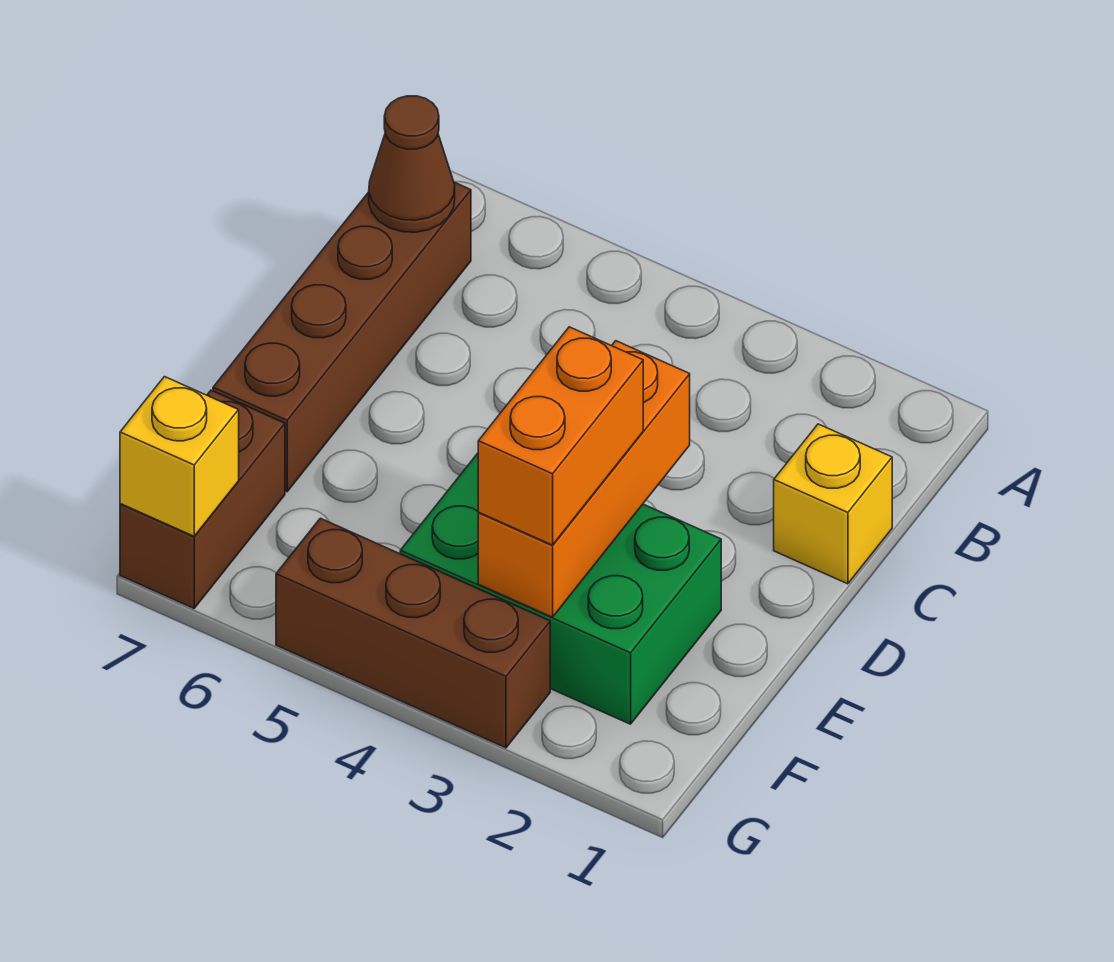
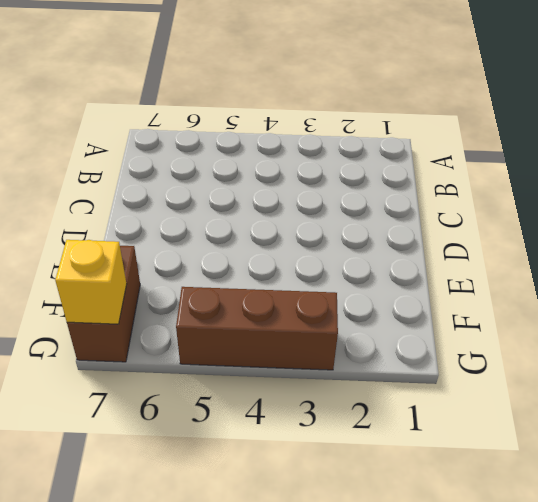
none -> brown 1x4 brick [213,182,471,492]
none -> yellow 1x1 brick [774,424,892,584]

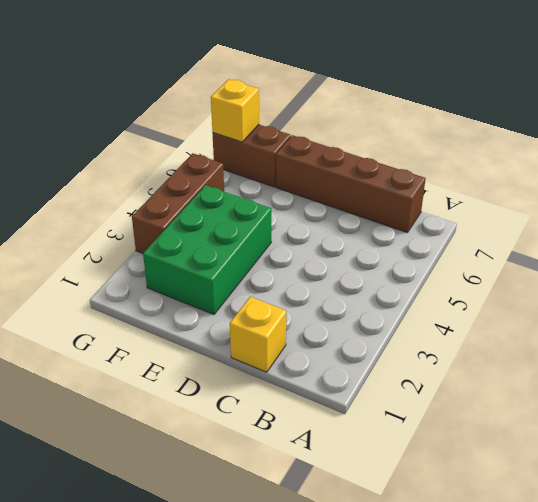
none -> brown 1x1 cone [369,96,455,232]
none -> orange 1x3 brick [478,341,690,617]

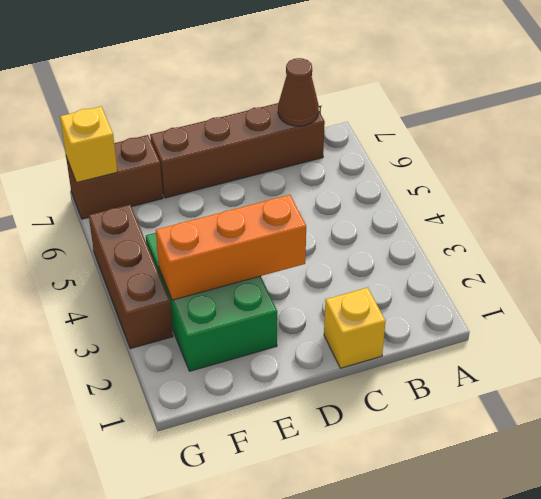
none -> orange 1x2 brick [478,327,643,545]

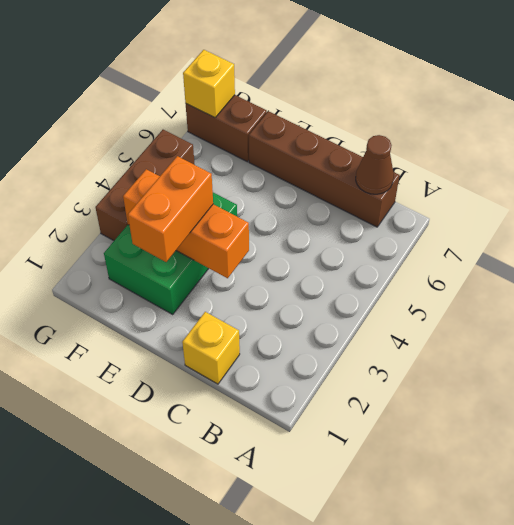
orange 1x2 brick [128,156,213,262] -> orange 1x2 brick turned to [478,327,643,545]

